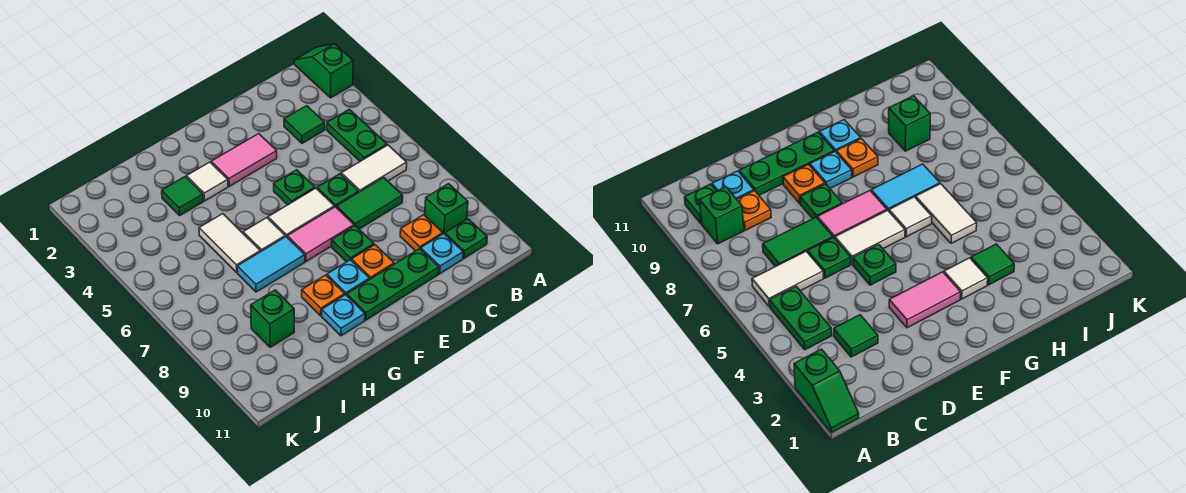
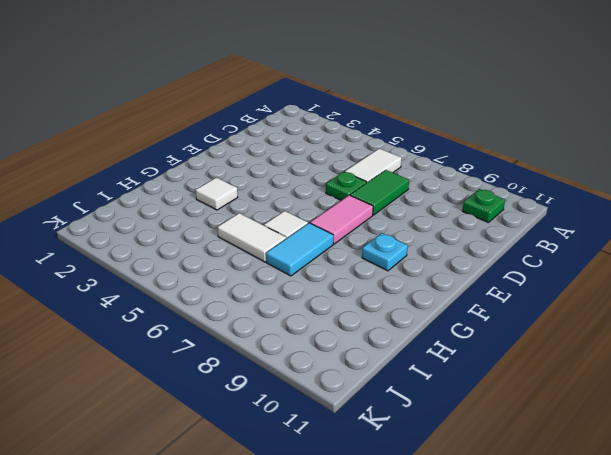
none -> green 1x2 slope [294,44,353,98]
none -> green 1x2 plate [327,109,387,161]
none -> green 1x1 brick [425,184,468,234]

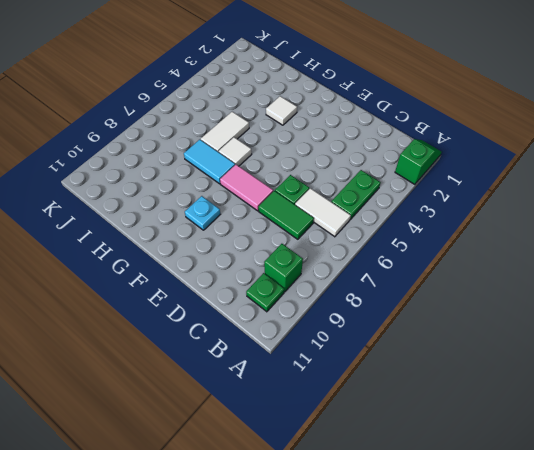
none -> green 1x1 tile [284,106,325,143]
none -> orange 1x1 plate [400,215,443,251]
none -> cyan 1x1 plate [421,234,463,274]

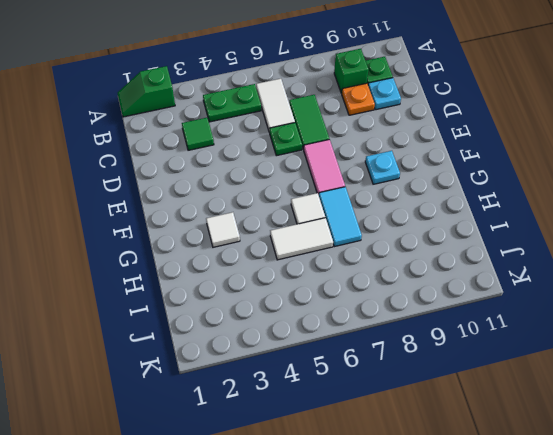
none -> green 1x3 plate [347,249,439,320]
none -> pink 1x2 tile [211,134,277,186]
none -> green 1x1 plate [274,170,315,205]

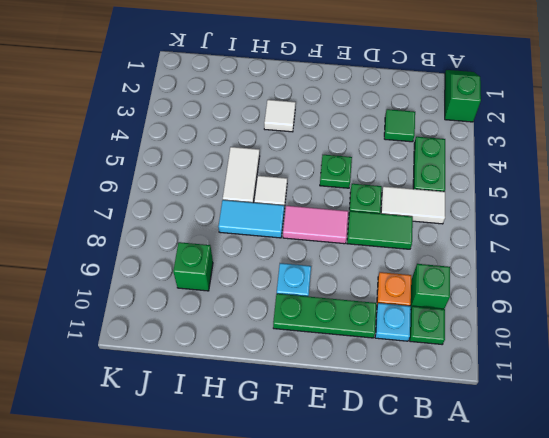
none -> pink 1x2 tile [211,134,277,186]
none -> white 1x2 tile [268,188,335,237]
none -> green 1x1 plate [332,226,374,262]

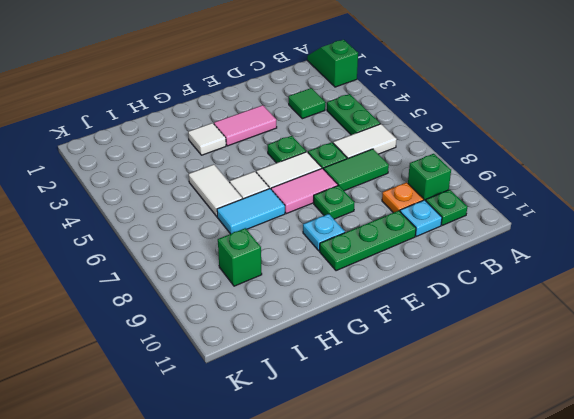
none -> orange 1x1 plate [352,245,394,279]
none -> orange 1x1 plate [302,275,345,316]
none -> cyan 1x1 plate [322,295,365,336]

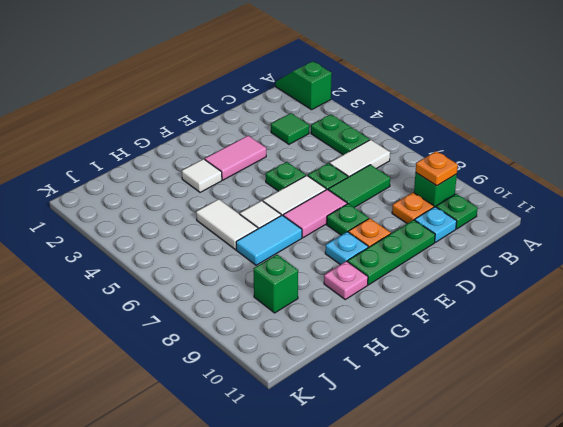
orange 1x1 plate [416,151,458,186] -> orange 1x1 plate moved to [302,275,345,316]
pink 1x1 plate [324,261,368,299] -> cyan 1x1 plate [322,295,365,336]
none -> green 1x1 tile [162,177,203,215]

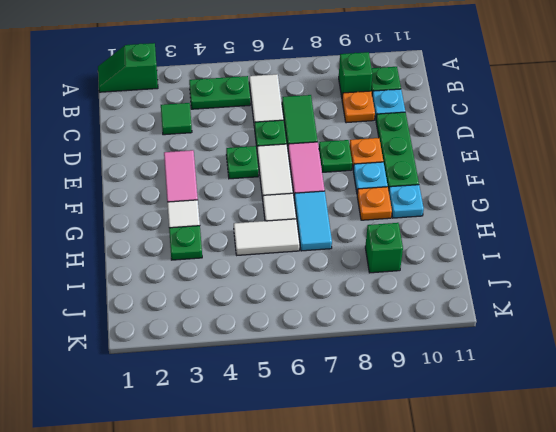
green 1x1 plate [169,226,202,260] -> green 1x1 tile [162,177,203,215]

